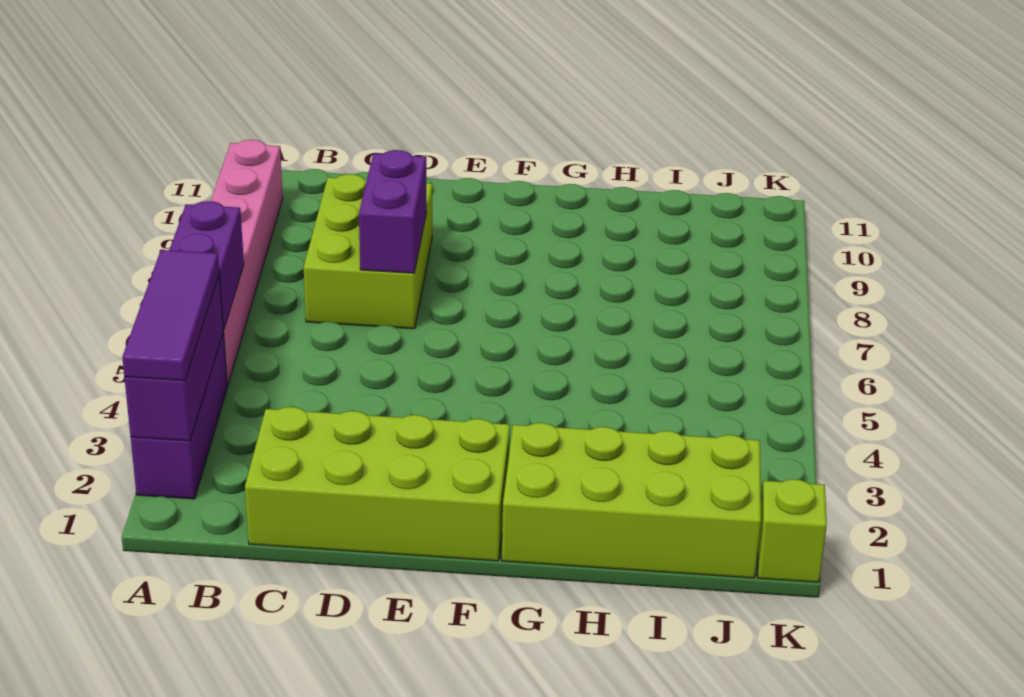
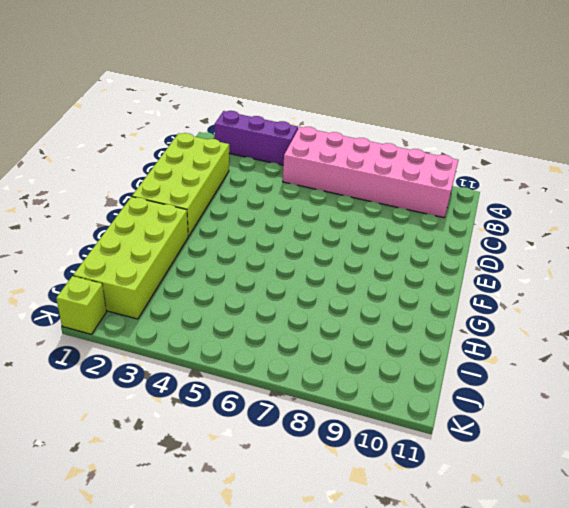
pink 2x6 brick [283,127,458,218] -> pink 1x6 brick [211,140,283,386]
none -> lime 2x3 brick [304,174,432,329]
none -> purple 1x3 brick [124,275,223,441]

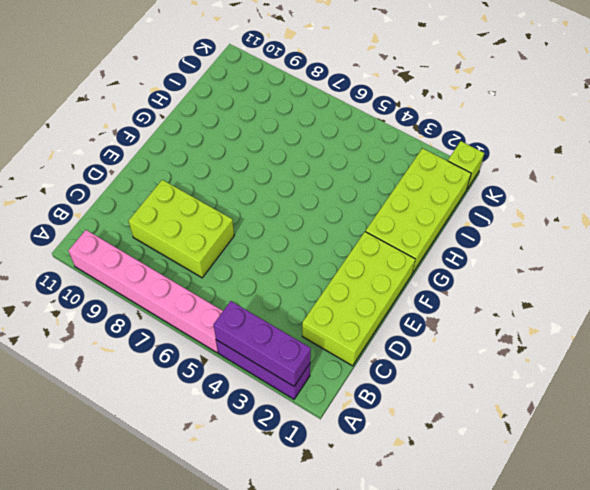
none -> purple 1x2 brick [170,201,244,330]
none -> purple 1x2 brick [359,150,426,273]

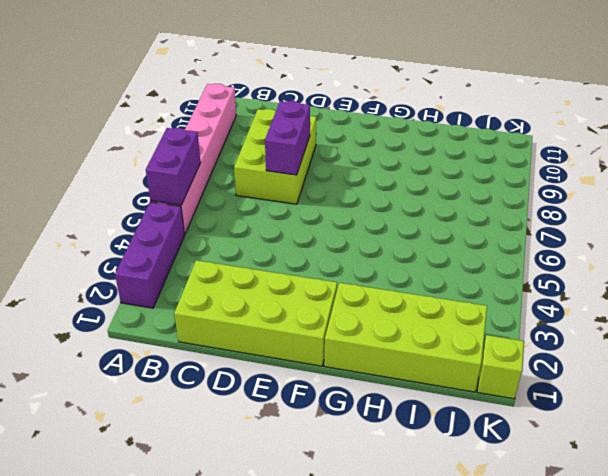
none -> purple 1x3 brick [124,275,223,441]
none -> purple 1x3 tile [122,250,219,381]

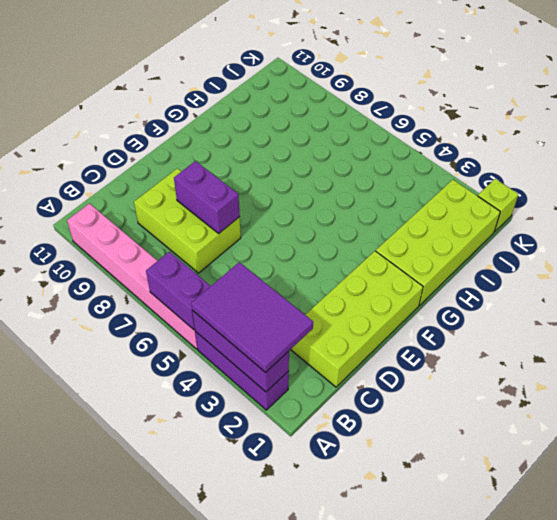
purple 2x3 tile [191,262,313,373] -> purple 1x3 tile [122,250,219,381]

